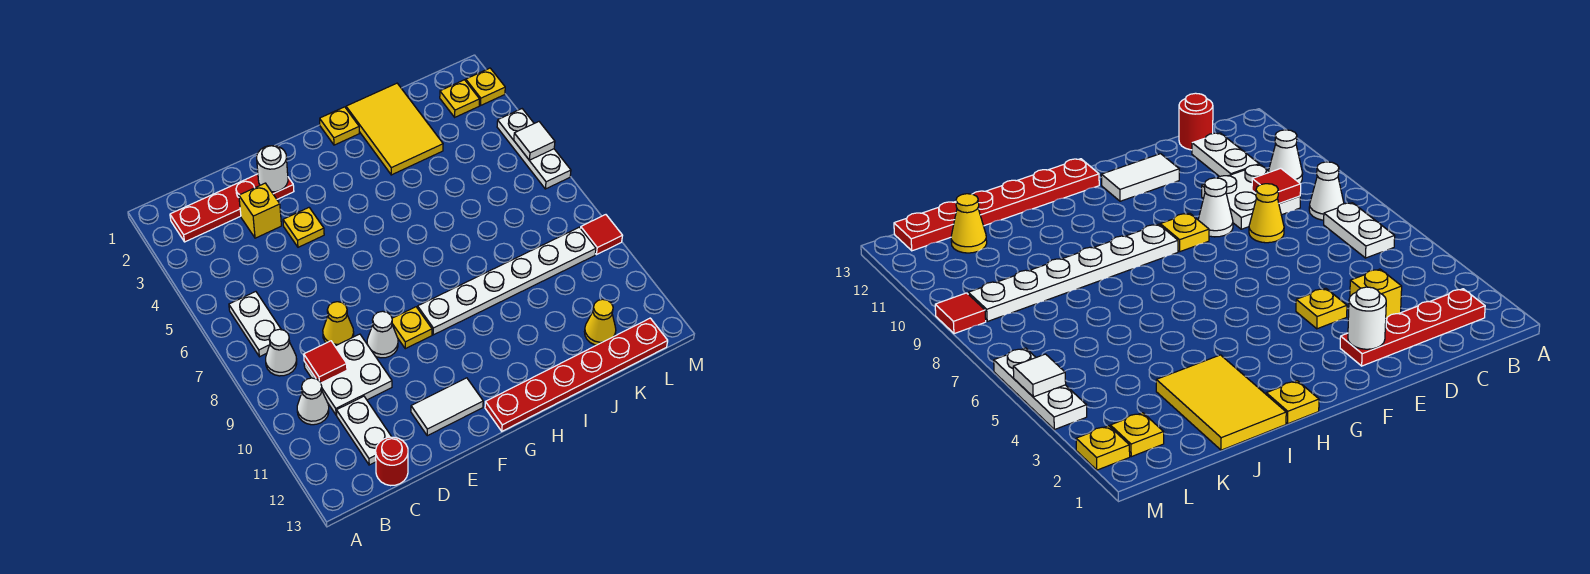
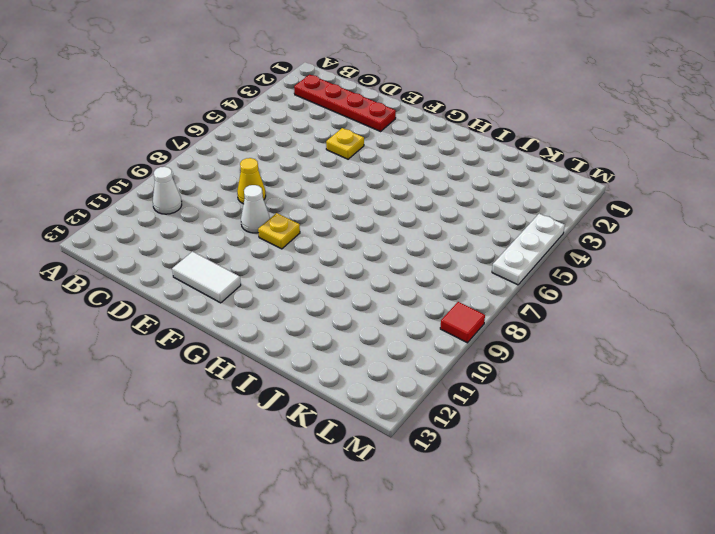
none -> white 1x2 plate [229,292,281,357]
none -> white 1x1 cone [266,329,297,376]
none -> white 2x2 plate [304,334,392,415]

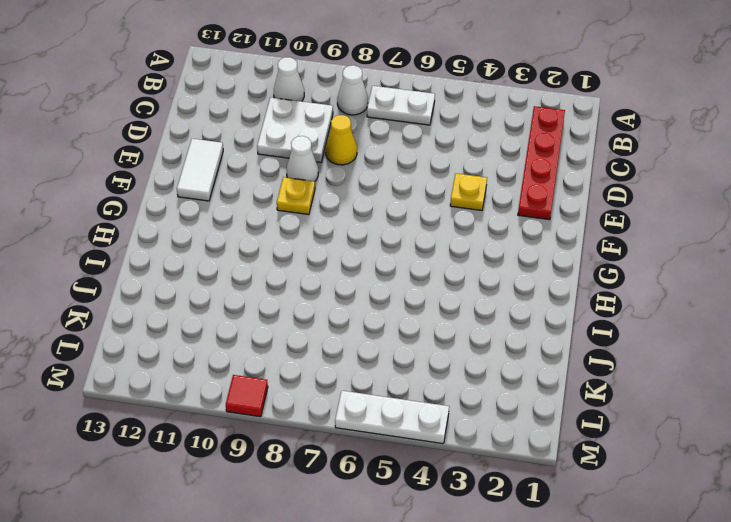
none -> white 1x2 plate [337,396,391,465]
none -> red 1x1 round brick [376,437,408,486]
none -> yellow 1x1 brick [239,183,281,238]

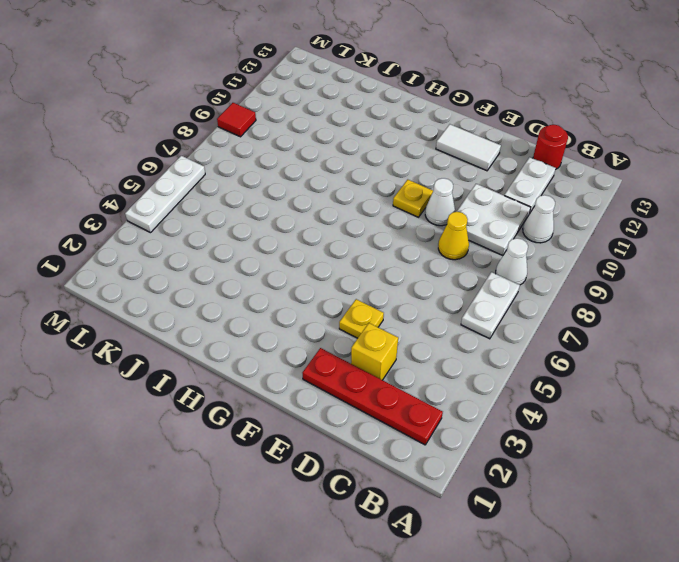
none -> white 1x6 plate [418,227,596,335]
none -> red 1x6 plate [485,318,668,431]
none -> yellow 1x1 plate [320,107,359,145]

